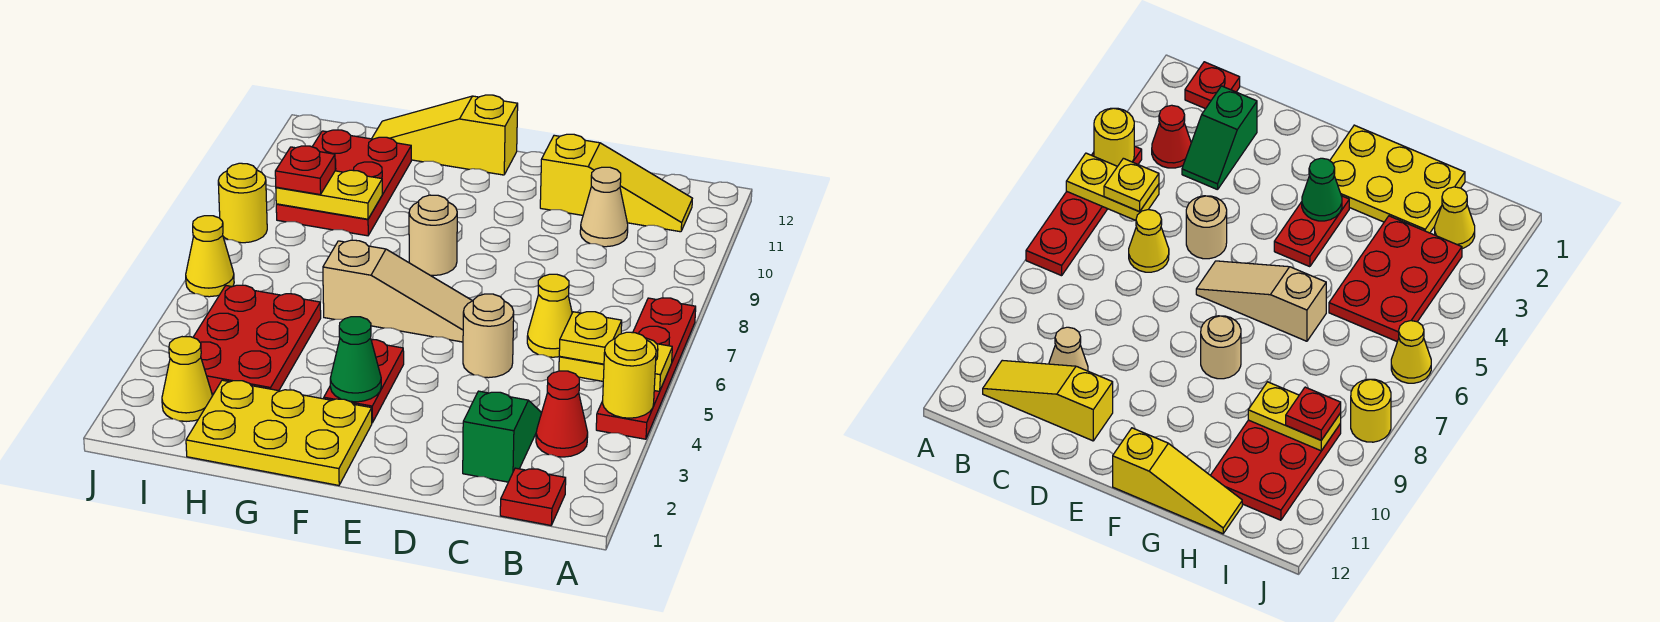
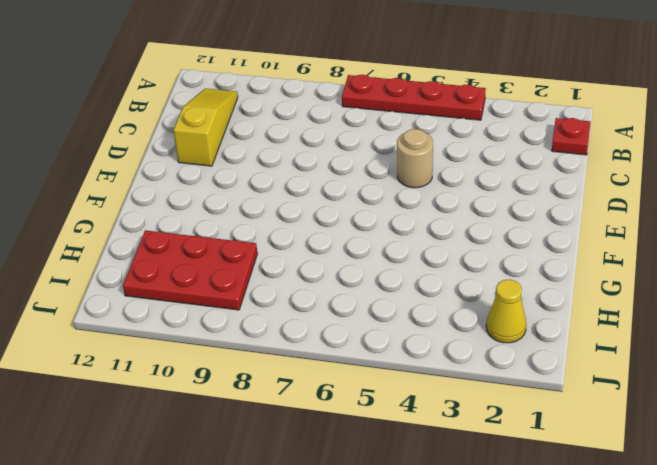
none -> red 1x1 cone [536,371,588,457]
none -> green 1x2 slope [463,391,541,482]
none -> yellow 1x1 cone [527,274,572,357]

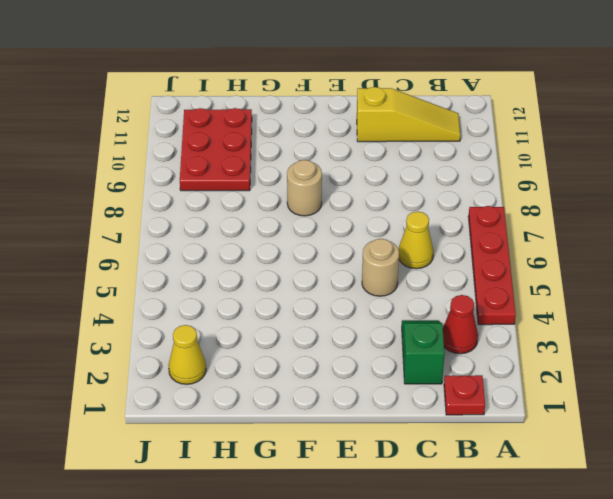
none -> tan 1x1 cone [580,167,628,247]
none -> tan 1x3 slope [323,240,472,342]
none -> yellow 2x3 plate [186,380,372,485]

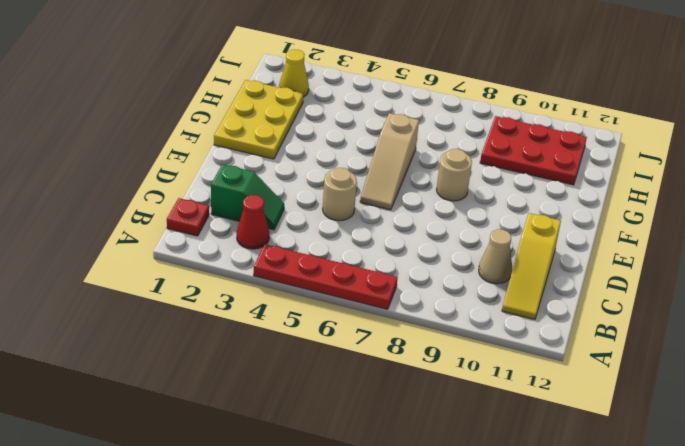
none -> yellow 1x1 cone [527,274,572,357]
none -> red 1x2 plate [324,340,404,423]
none -> yellow 1x3 slope [372,95,518,175]

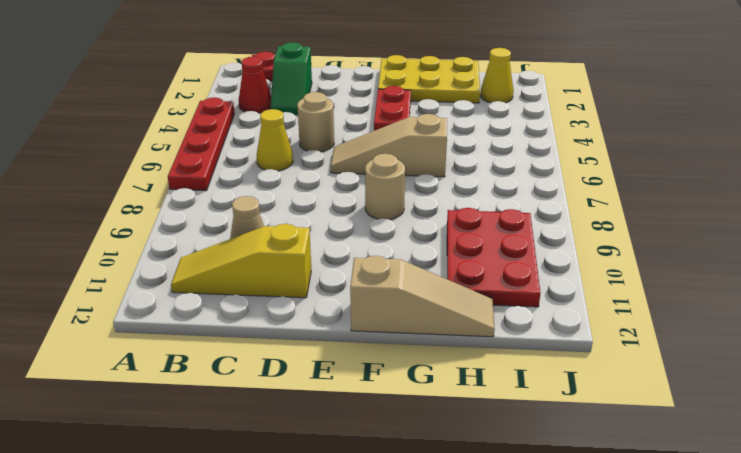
tan 1x3 slope [350,256,495,337] -> yellow 1x3 slope [372,95,518,175]
none -> red 2x3 plate [193,285,321,394]
none -> yellow 1x1 cone [186,216,234,297]
none -> yellow 1x1 round brick [218,163,267,243]

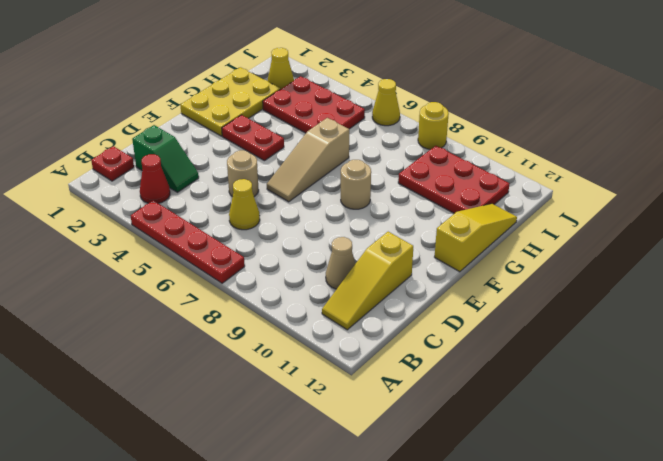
none -> yellow 1x1 round brick [603,332,656,418]
none -> yellow 1x2 plate [559,338,672,391]
none -> green 1x1 cone [330,317,381,402]

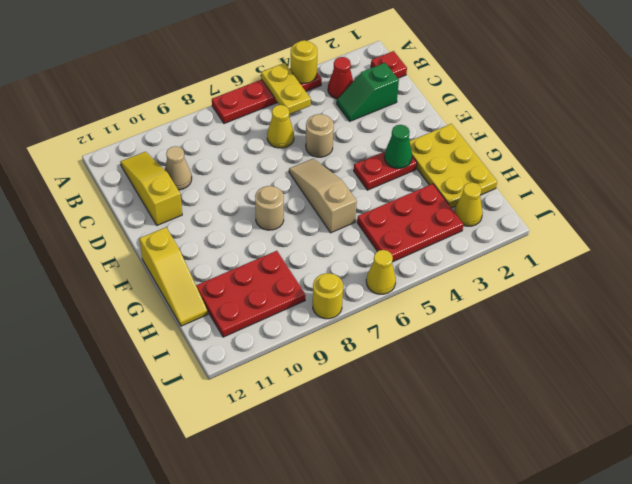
none -> yellow 1x2 plate [276,170,382,219]
none -> yellow 1x1 plate [559,312,622,364]
none -> red 1x1 plate [275,146,335,195]

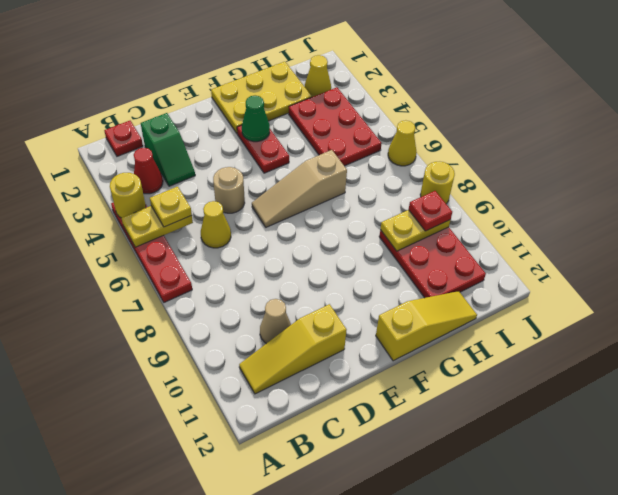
none -> tan 1x1 round brick [409,195,457,276]

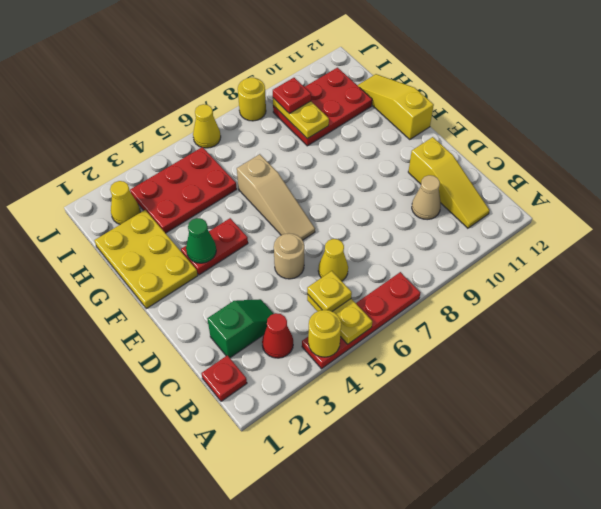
none -> tan 1x1 round brick [409,195,457,276]

